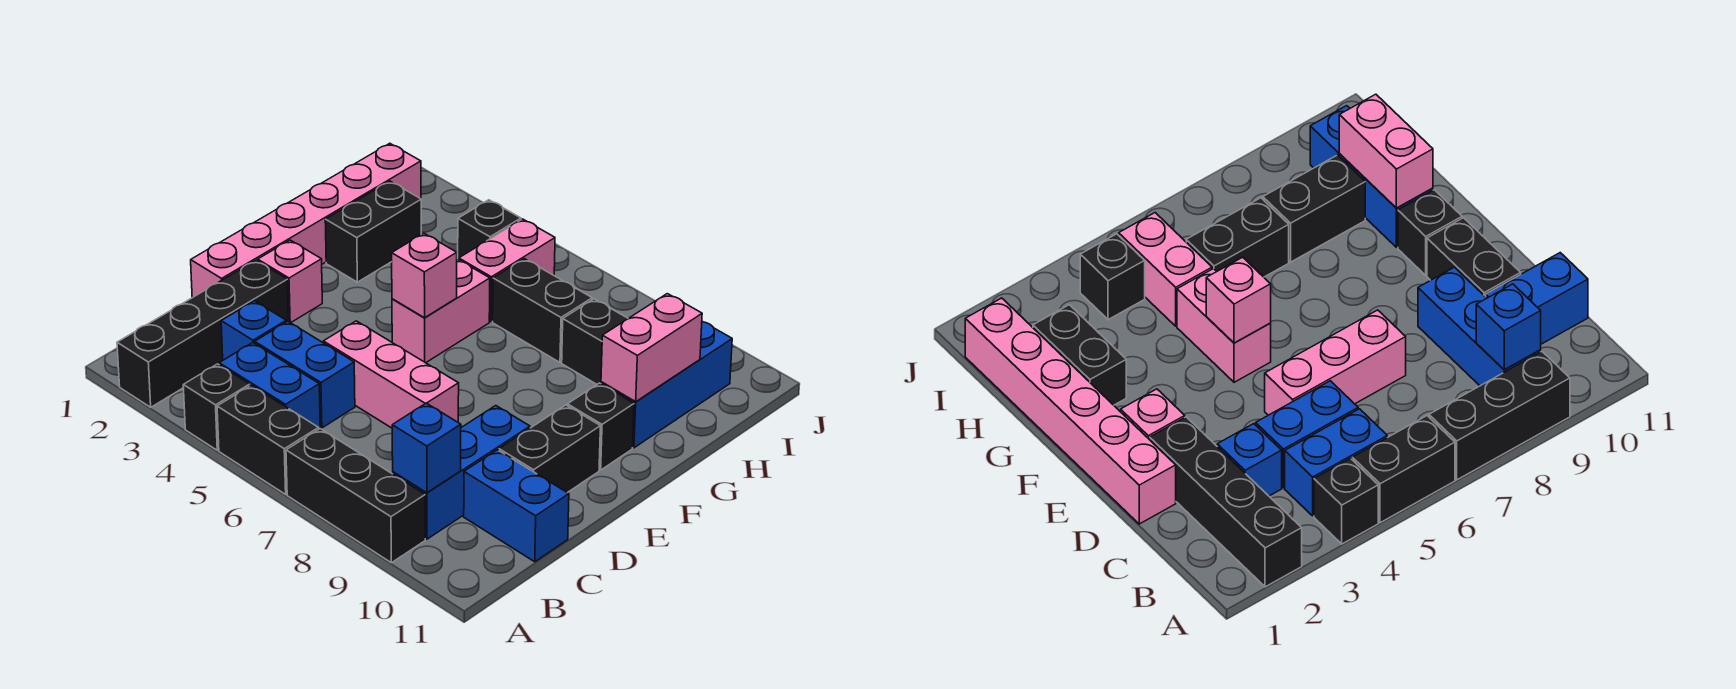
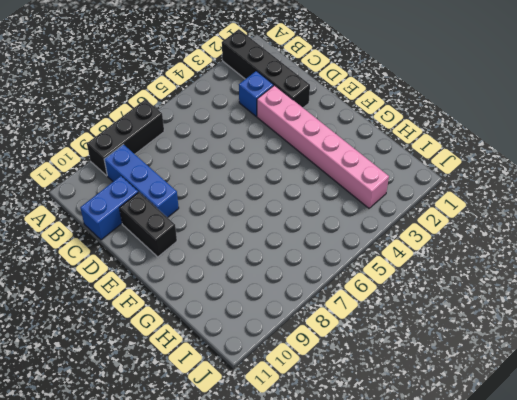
pink 1x6 brick [257,85,389,208] -> pink 1x6 brick moved to [191,143,421,298]
none -> black 1x1 brick [183,364,250,450]
none -> black 1x2 brick [217,385,319,494]
none -> blue 1x2 brick [219,343,320,429]

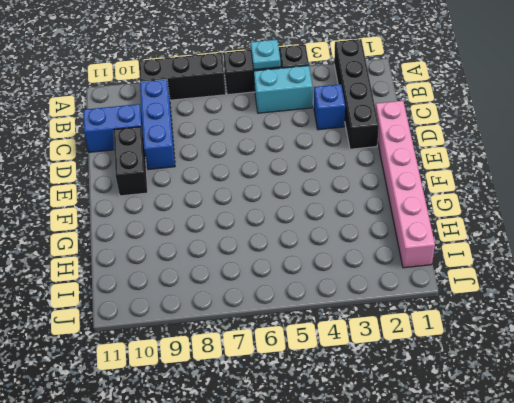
cyan 1x1 plate [251,40,281,70] -> none
cyan 1x2 brick [254,66,313,113] -> blue 1x2 brick [219,343,320,429]
none -> blue 1x2 brick [255,321,355,428]
none -> pink 1x3 brick [323,321,459,428]
none -> pink 1x1 brick [258,240,322,323]

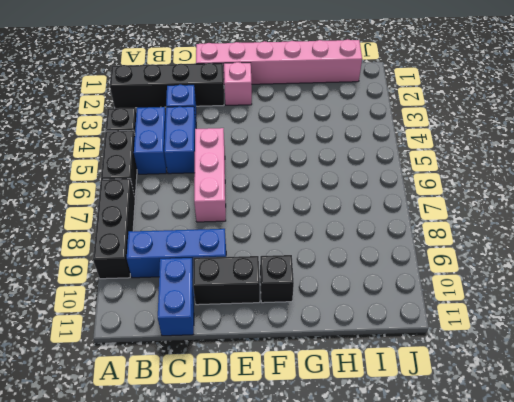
none -> pink 1x2 brick [392,259,490,363]
none -> black 1x2 brick [325,181,421,282]
none -> blue 1x3 brick [601,321,732,448]

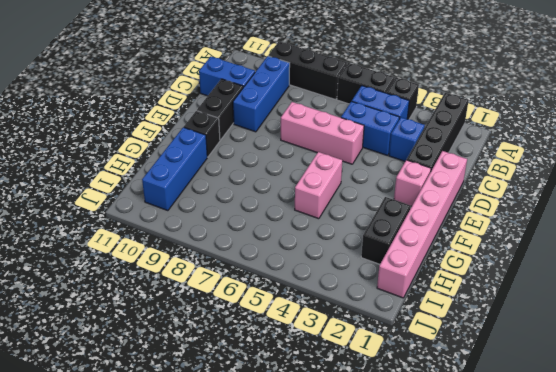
none -> pink 1x2 brick [459,219,555,322]
none -> black 1x2 brick [493,259,592,362]
none -> black 1x2 brick [562,299,628,384]

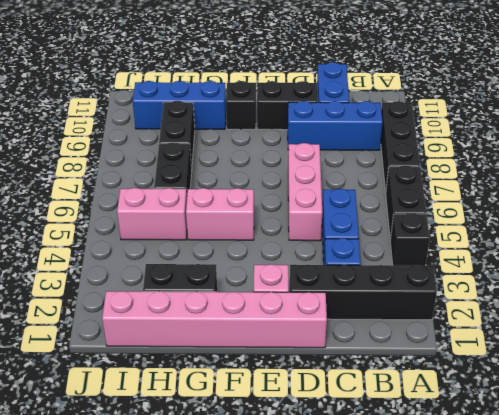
none -> blue 1x2 brick [219,343,320,429]
none -> black 1x1 brick [458,200,521,260]
none -> blue 1x1 brick [392,403,461,493]

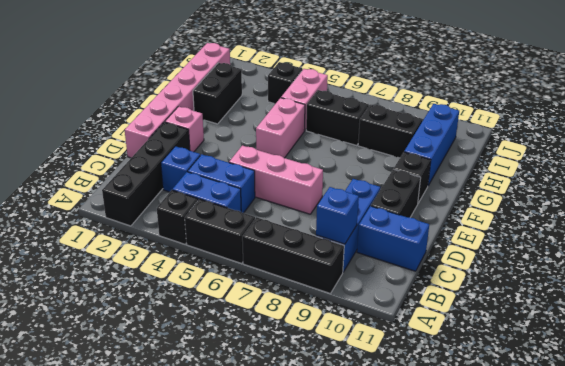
none -> pink 1x1 brick [392,233,457,318]
none -> pink 1x2 brick [601,294,702,402]

